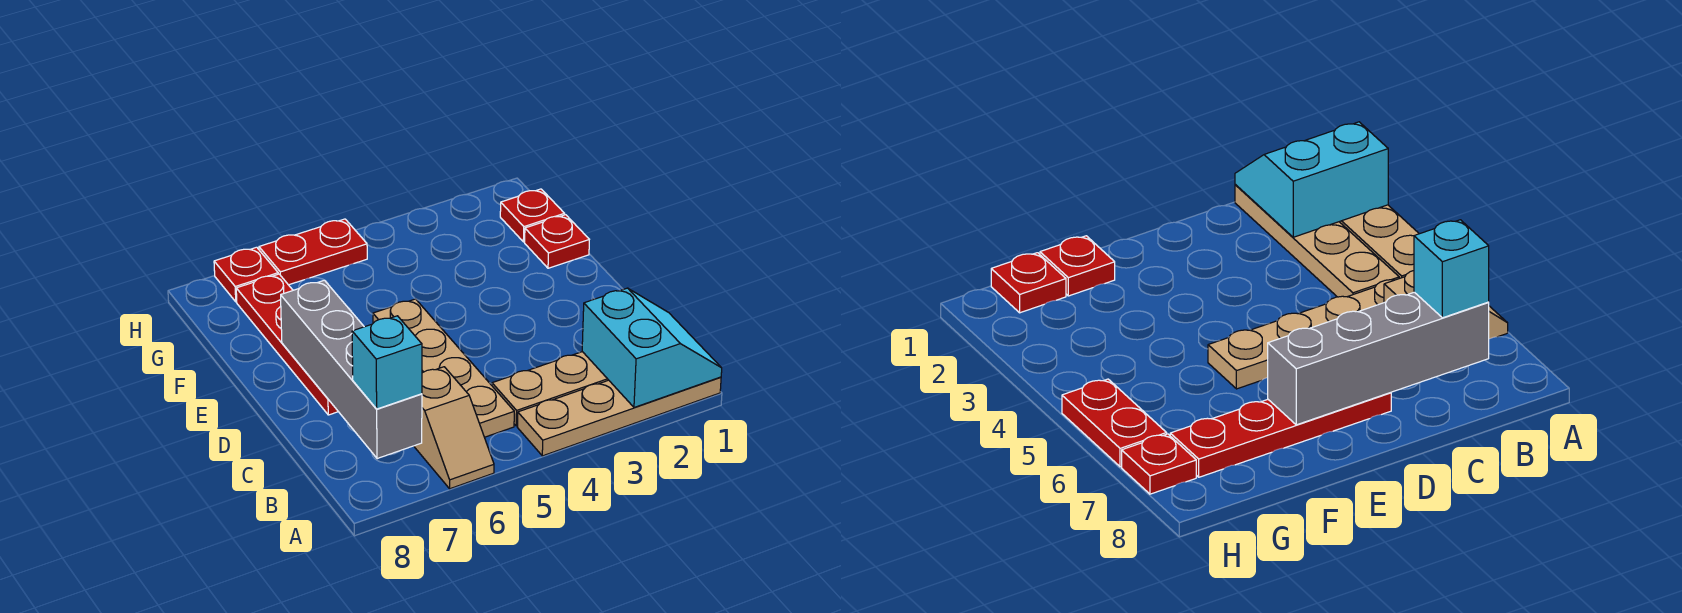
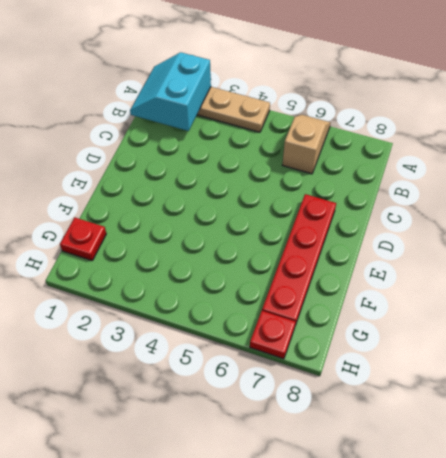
none -> tan 1x4 plate [492,352,608,426]
none -> tan 1x4 plate [373,299,514,437]
none -> red 1x1 plate [525,215,589,268]

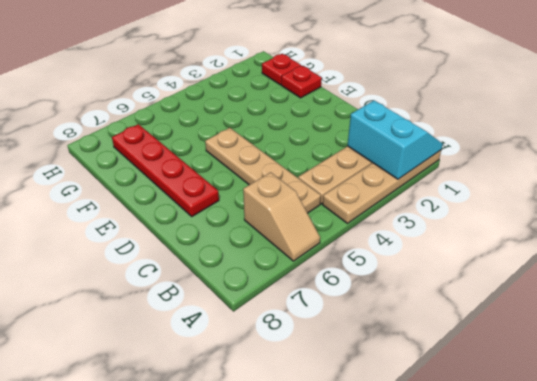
none -> red 1x2 plate [259,219,367,285]
none -> red 1x1 plate [214,247,278,302]
none -> grey 1x4 brick [281,280,422,459]

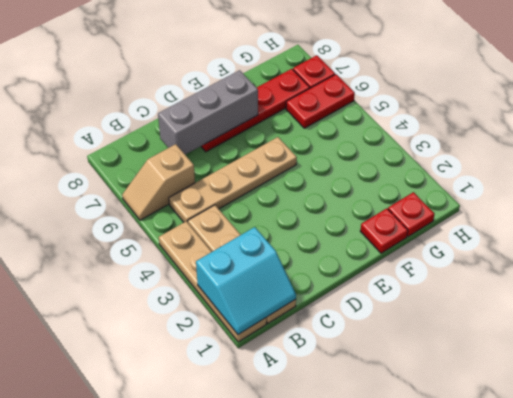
grey 1x3 brick [158,70,258,155] -> grey 1x4 brick [281,280,422,459]
red 1x2 plate [286,74,355,128] -> red 1x2 plate turned to [259,219,367,285]
none -> cyan 1x1 brick [352,316,422,409]

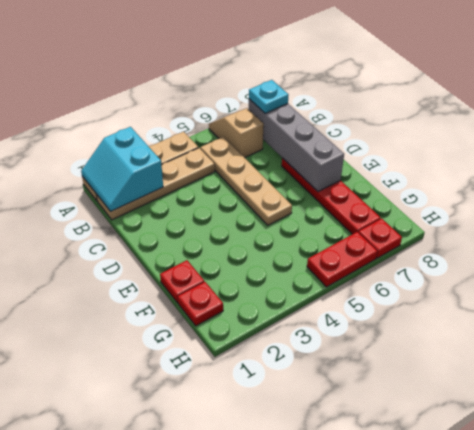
cyan 1x1 plate [249,80,288,113] -> cyan 1x1 brick [352,316,422,409]

